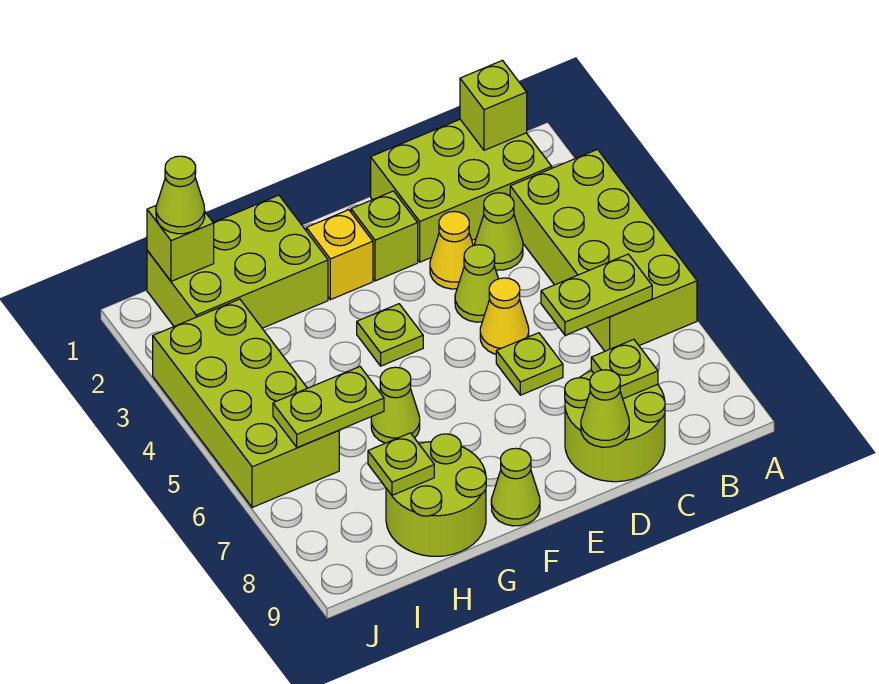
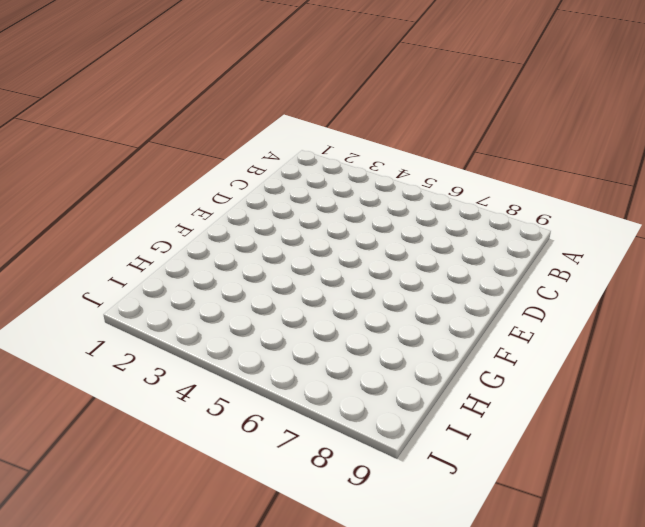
none -> lime 2x4 brick [510,149,697,351]
none -> lime 2x3 brick [371,120,552,262]
none -> lime 1x1 cone [475,193,523,270]

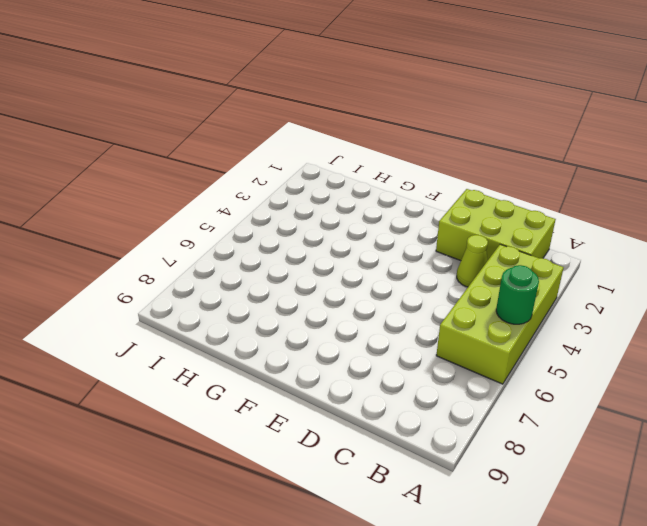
green 1x1 round brick [496,265,539,324] -> none
none -> lime 2x2 round brick [565,371,665,482]
none -> yellow 1x1 cone [430,211,473,289]
none -> lime 1x1 cone [455,245,498,322]

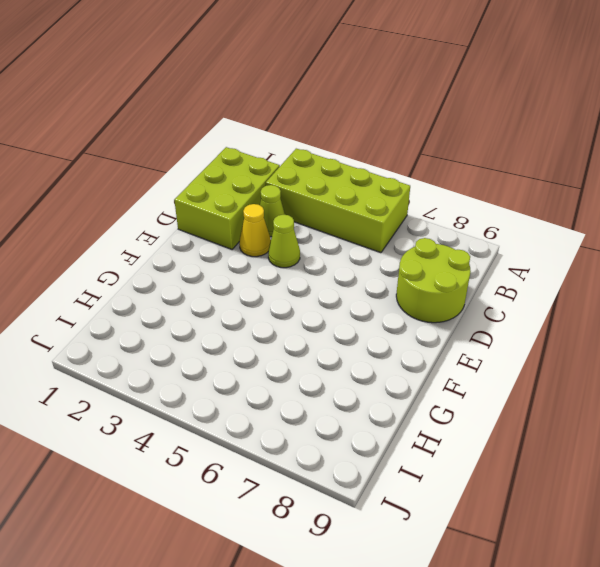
none -> yellow 1x1 cone [480,278,529,354]
none -> lime 1x1 plate [496,333,563,395]
none -> lime 1x1 brick [351,191,418,281]

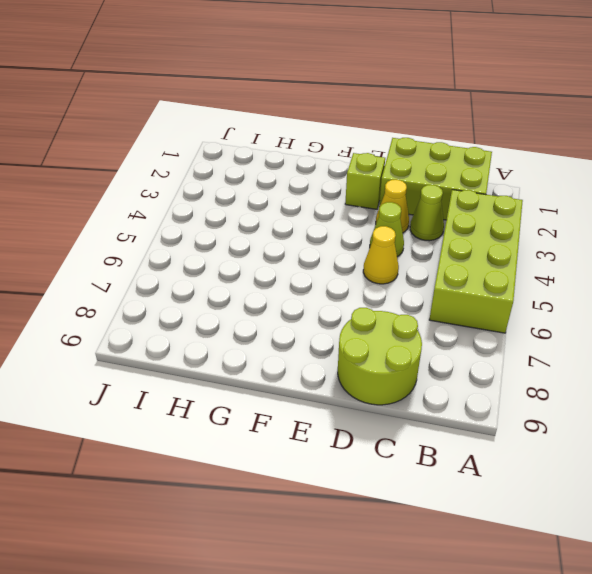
none -> lime 1x1 plate [496,333,563,395]
none -> yellow 1x1 brick [306,210,373,300]
none -> lime 1x1 plate [357,304,423,366]

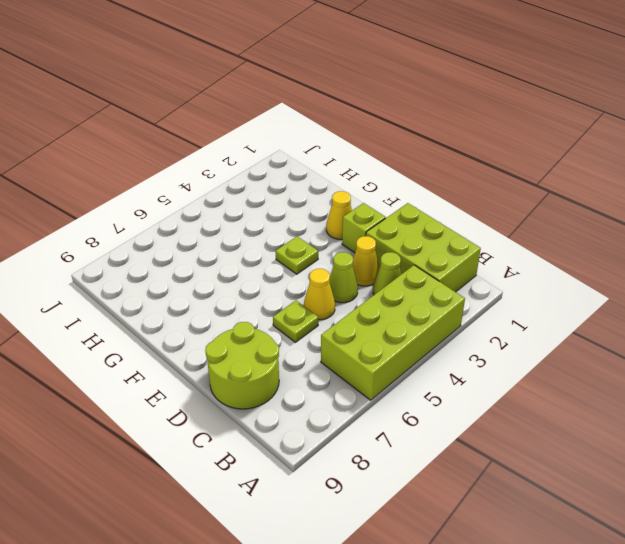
yellow 1x1 cone [326,191,352,239] -> yellow 1x1 brick [306,210,373,300]
none -> lime 1x1 cone [491,448,540,526]
none -> lime 2x3 brick [147,195,328,328]
none -> lime 1x1 cone [371,367,420,443]

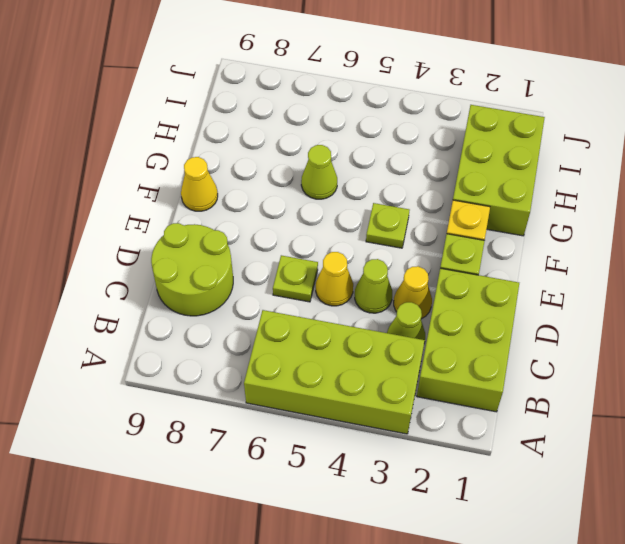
yellow 1x1 cone [181,157,218,211] -> lime 1x1 cone [491,448,540,526]
none -> lime 2x2 round brick [386,434,486,556]
none -> lime 2x4 brick [153,299,339,508]
none -> lime 1x1 brick [460,61,527,150]

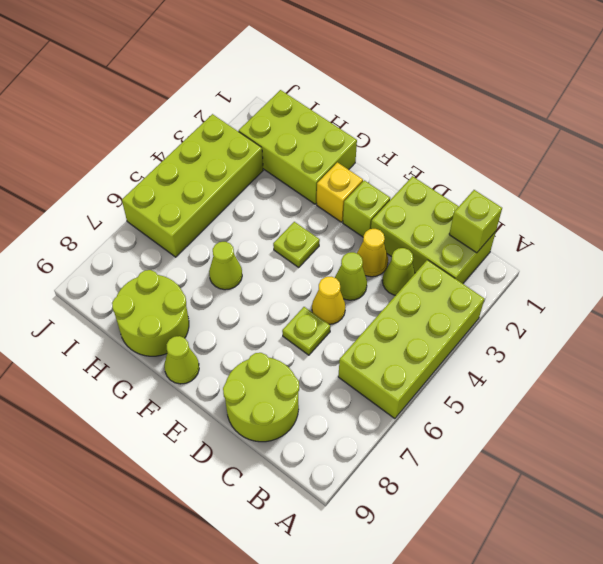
none -> lime 1x2 plate [541,254,652,335]
none -> lime 1x1 plate [591,339,658,399]
none -> lime 1x1 cone [581,370,629,447]

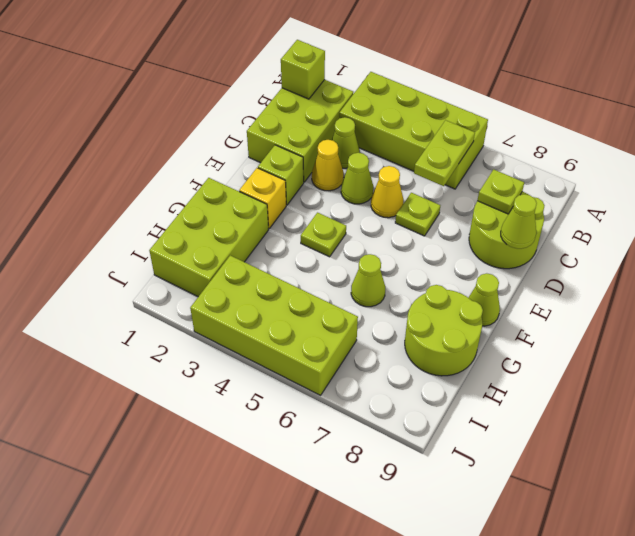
none -> lime 1x2 plate [273,367,384,448]
none -> lime 1x1 plate [368,433,434,495]
none -> lime 1x1 brick [147,206,214,281]

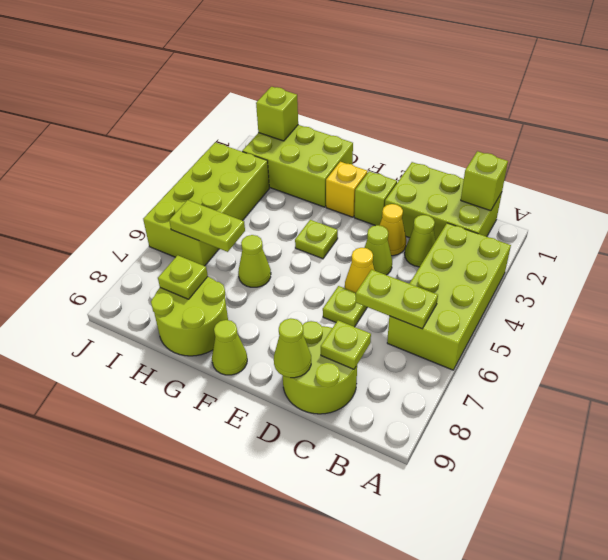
none -> lime 1x1 cone [156,156,205,234]

